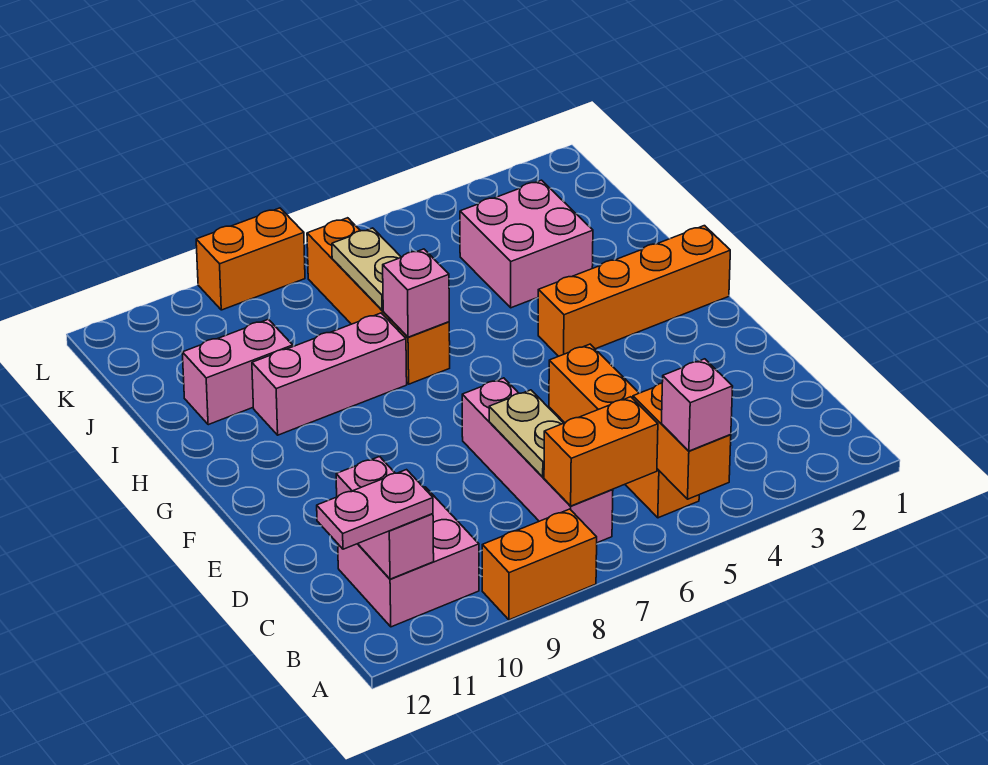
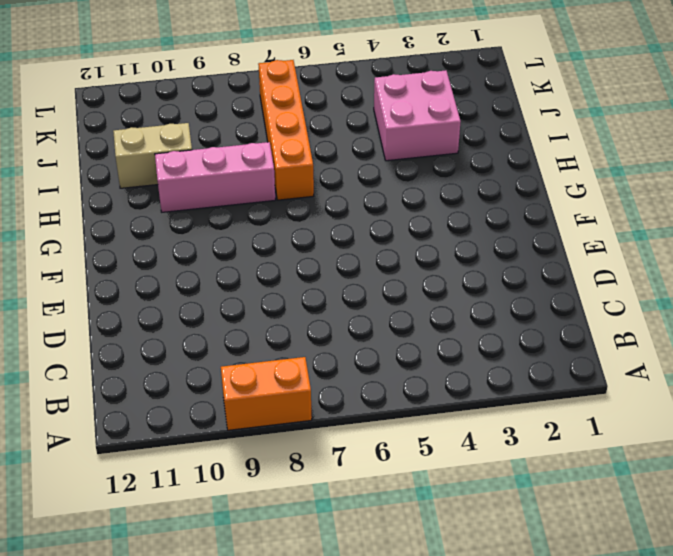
tan 1x2 brick [113,123,192,188] -> pink 1x2 brick [182,319,293,425]
none -> orange 1x4 brick [549,344,699,518]
none -> pink 1x4 brick [462,378,613,543]
none -> pink 2x2 brick [338,487,479,627]

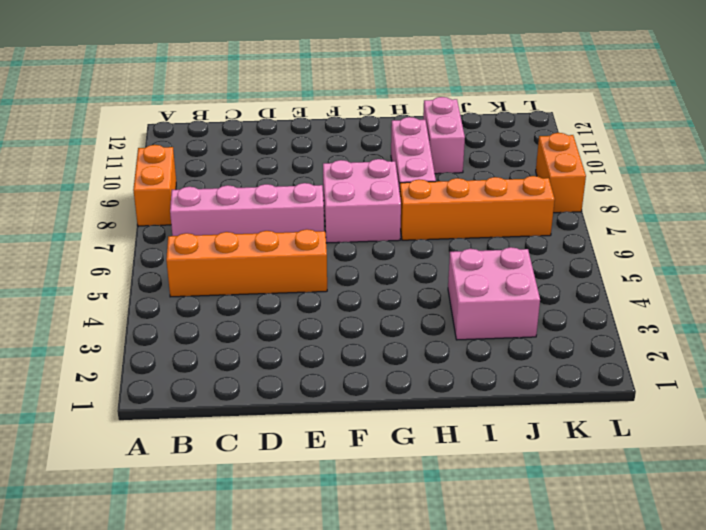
pink 2x2 brick [323,159,401,243] -> pink 2x2 brick moved to [338,487,479,627]
none -> orange 1x4 brick [538,226,730,356]
none -> orange 1x2 brick [633,383,731,499]
none -> orange 1x2 brick [544,397,658,506]

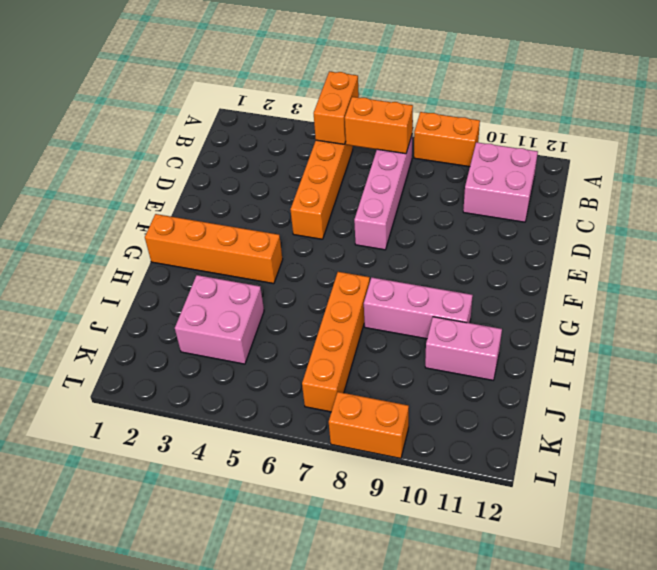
none -> pink 1x2 brick [336,457,434,579]
none -> tan 1x2 plate [489,390,563,477]
none -> pink 1x1 brick [383,249,449,337]

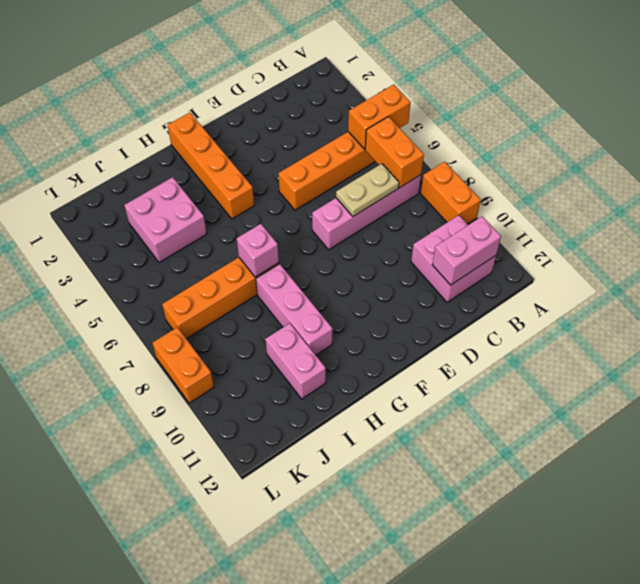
none -> tan 1x2 plate [332,228,401,310]
none -> pink 1x1 brick [662,359,733,451]
none -> pink 1x2 plate [317,470,433,549]

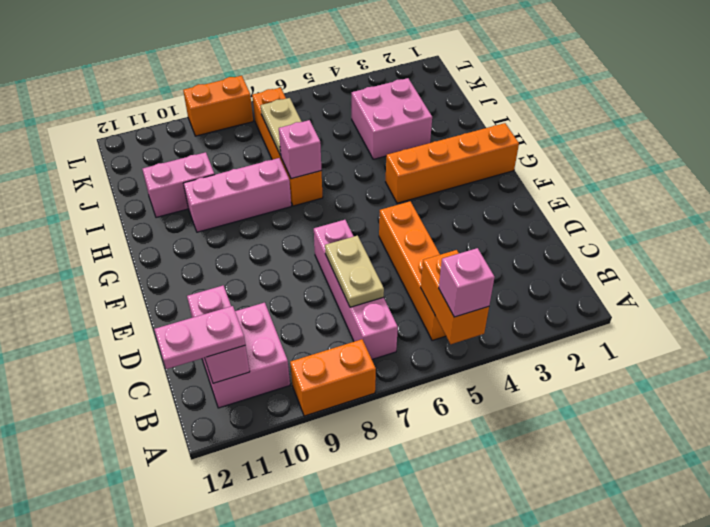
none -> orange 1x2 brick [544,397,658,506]

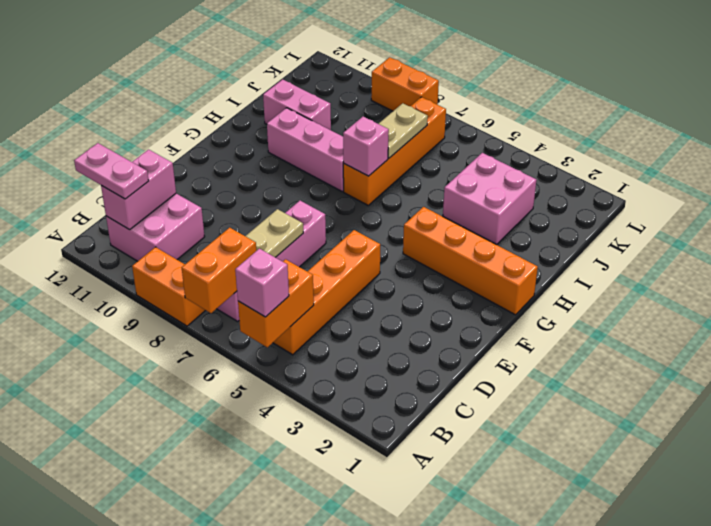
orange 1x2 brick [182,228,256,313] -> orange 1x2 brick turned to [544,397,658,506]

